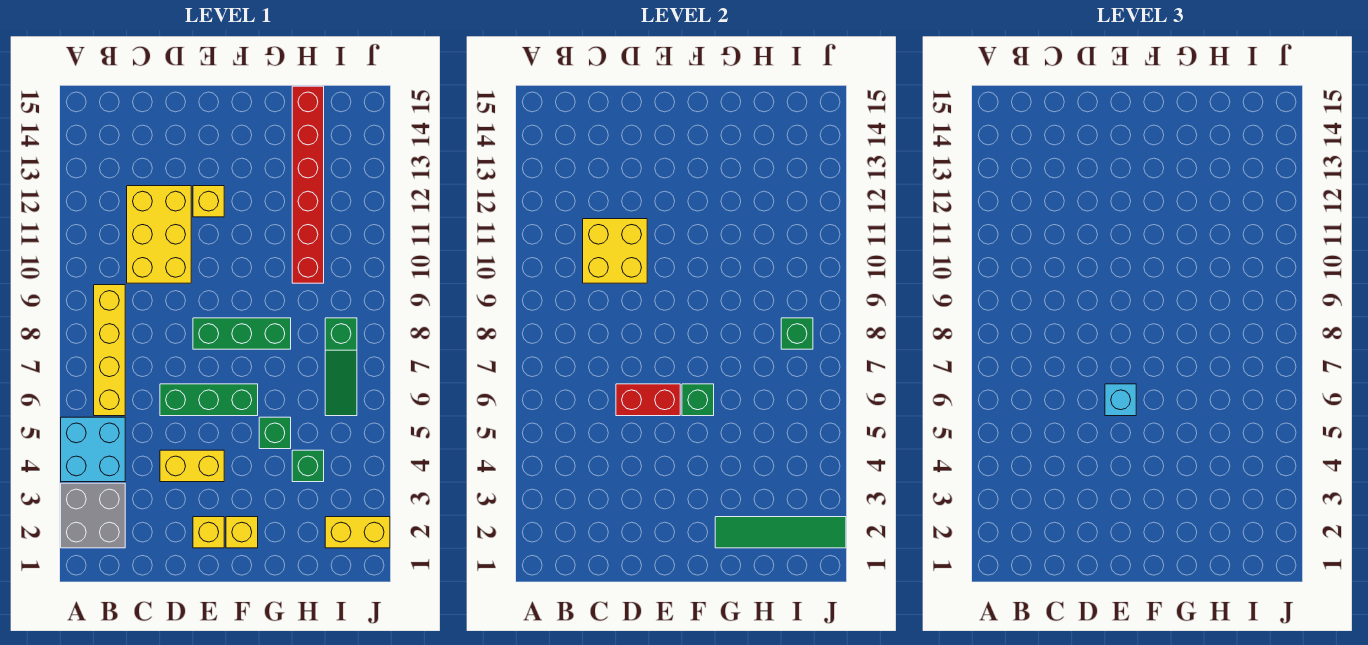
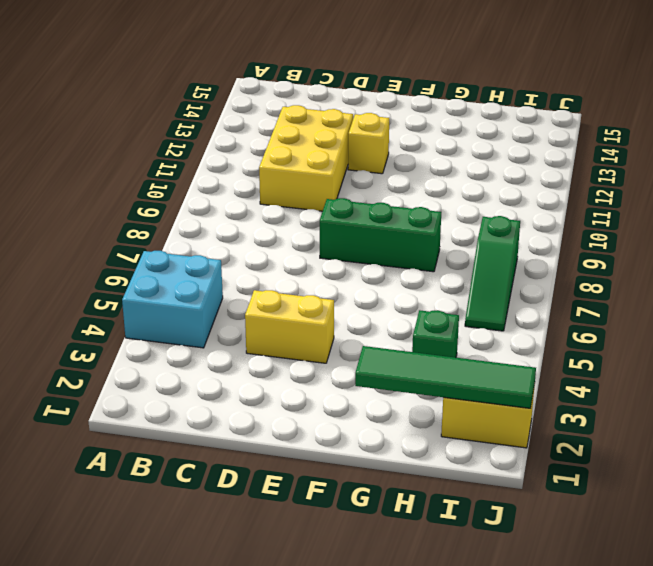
none -> grey 2x2 brick [61,483,125,548]
none -> yellow 1x4 brick [94,285,125,416]
none -> green 1x3 brick [160,384,258,416]

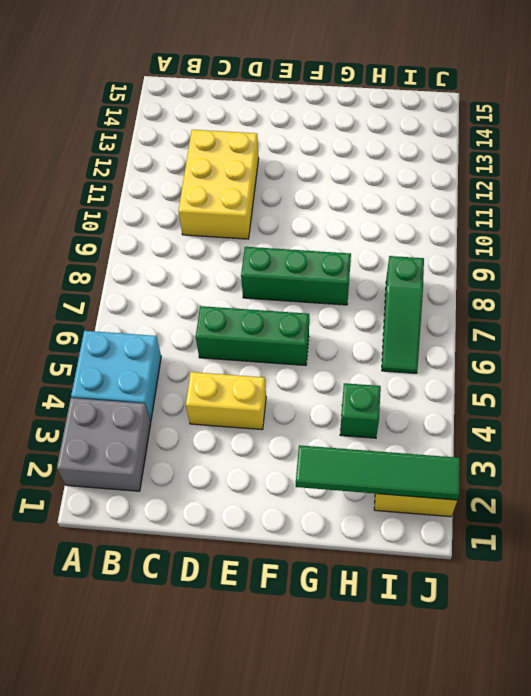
none -> yellow 1x4 brick [94,285,125,416]
none -> yellow 1x1 brick [193,517,224,548]
none -> yellow 1x1 brick [193,186,224,217]

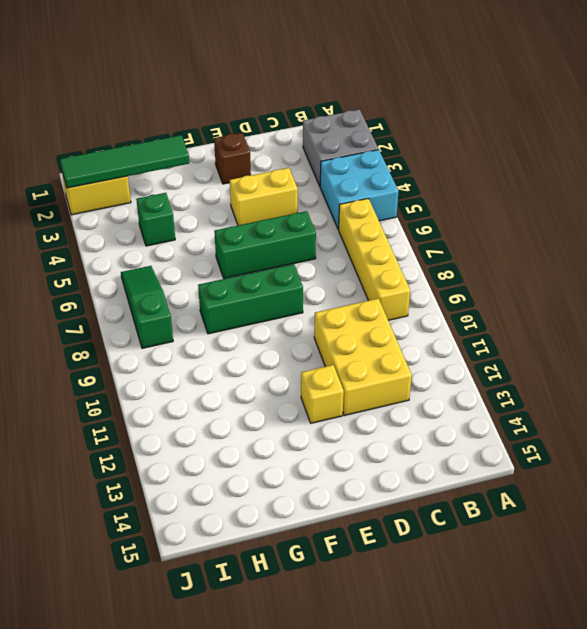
brown 1x1 brick [214,133,251,184] -> yellow 1x1 brick [193,517,224,548]
none -> yellow 1x1 brick [226,517,258,548]
none -> green 1x1 brick [259,417,291,449]
none -> red 1x6 brick [292,86,324,283]

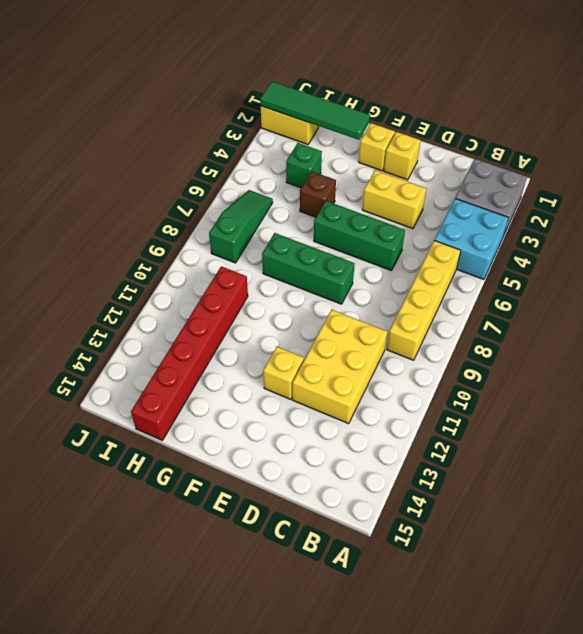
brown 1x1 brick [300,171,336,217] -> green 1x1 brick [259,417,291,449]
none -> yellow 2x2 brick [583,219,647,283]
none -> red 1x2 brick [616,384,680,416]
none -> green 1x1 brick [682,384,714,416]

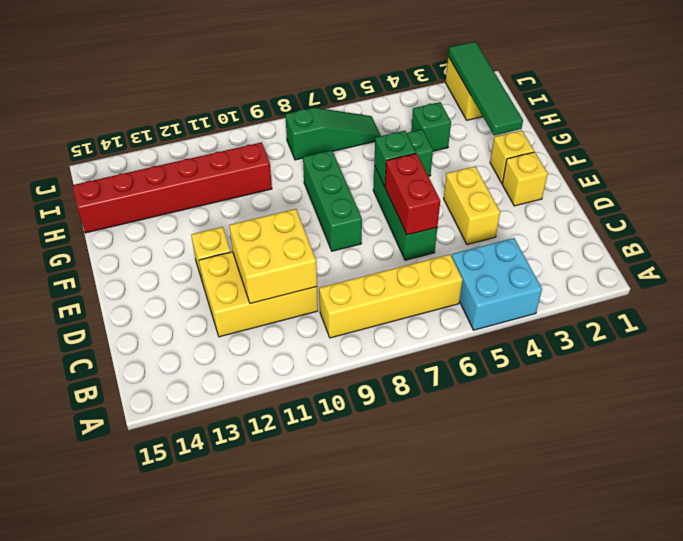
none -> grey 2x2 brick [61,483,125,548]
none -> green 1x1 brick [781,318,813,349]
none -> cyan 1x1 brick [1105,384,1136,416]

